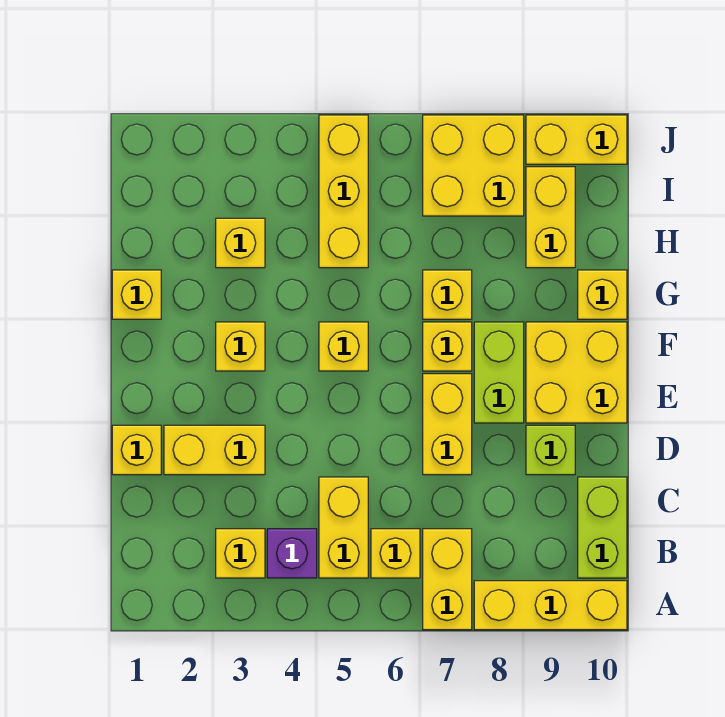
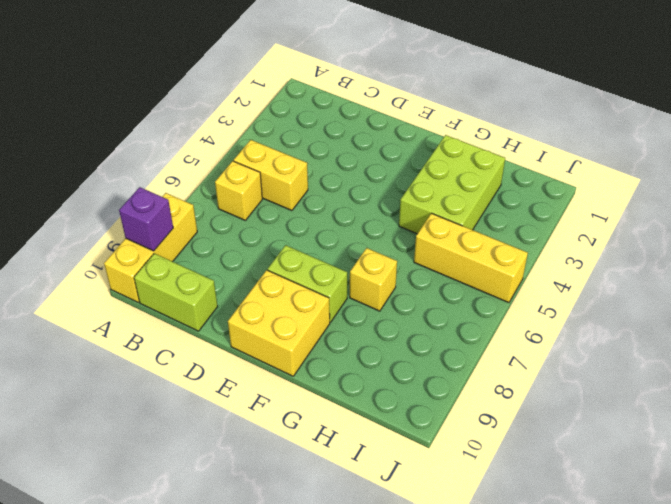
purple 1x1 brick [119,187,173,251] -> purple 1x1 brick moved to [267,529,317,578]
lime 2x3 brick [399,135,505,234] -> yellow 1x1 brick [216,218,265,268]
none -> yellow 1x2 brick [423,529,472,630]
none -> yellow 1x1 brick [216,529,265,578]
none -> yellow 1x1 brick [112,425,161,475]

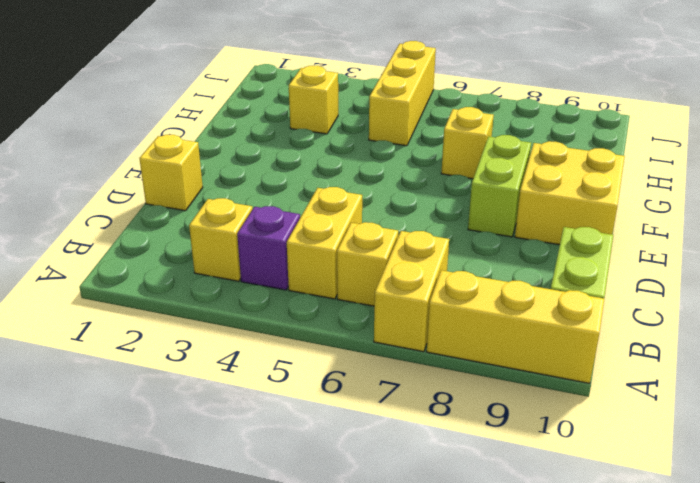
none -> yellow 1x2 brick [164,425,265,475]
none -> yellow 1x2 brick [423,374,472,475]
none -> lime 1x1 brick [526,425,575,475]

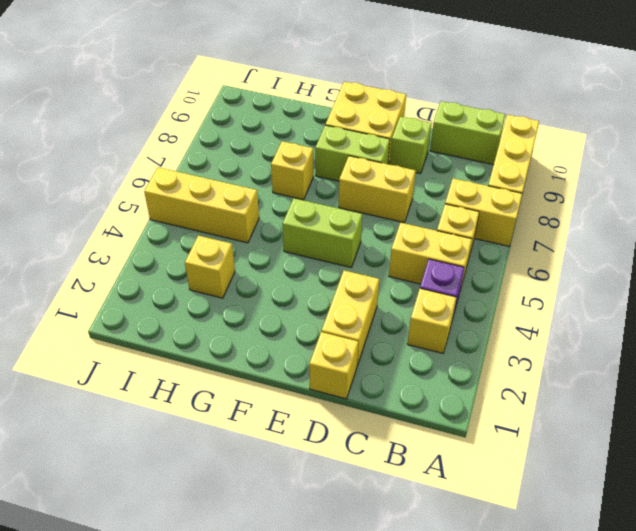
lime 1x2 brick [283,198,362,267] -> yellow 1x1 brick [319,322,368,371]
none -> yellow 1x1 brick [216,322,265,371]
none -> yellow 1x1 brick [423,322,472,371]
none -> yellow 1x1 brick [112,270,161,319]

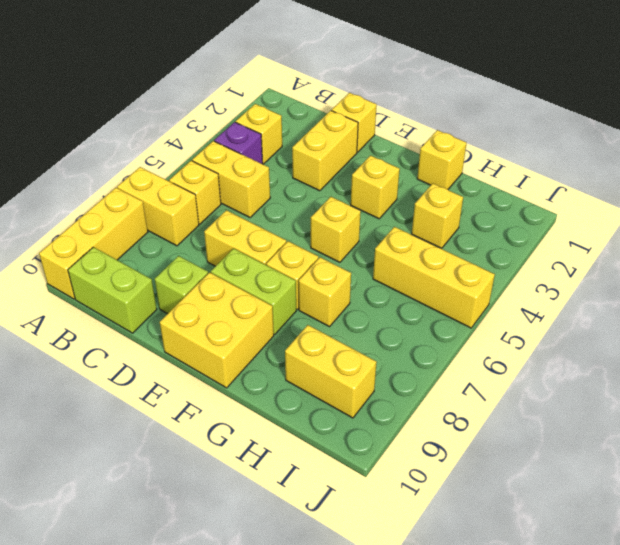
none -> yellow 1x1 brick [578,270,627,319]
none -> yellow 2x2 brick [423,115,524,216]
none -> yellow 1x2 brick [526,115,627,164]

